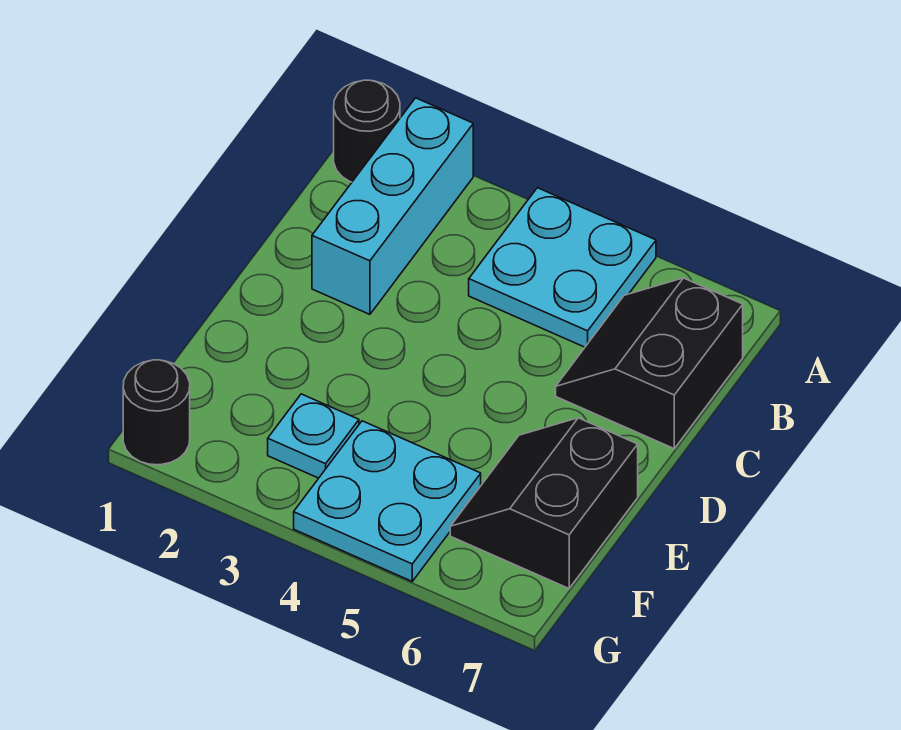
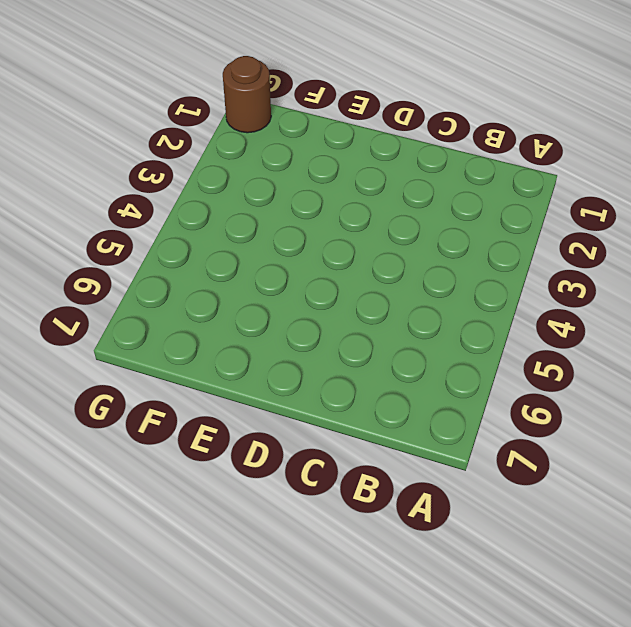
brown 1x1 round brick [223,56,271,133] -> black 1x1 round brick [123,360,190,465]
none -> black 1x1 round brick [334,80,400,182]
none -> cyan 1x3 brick [312,98,473,314]

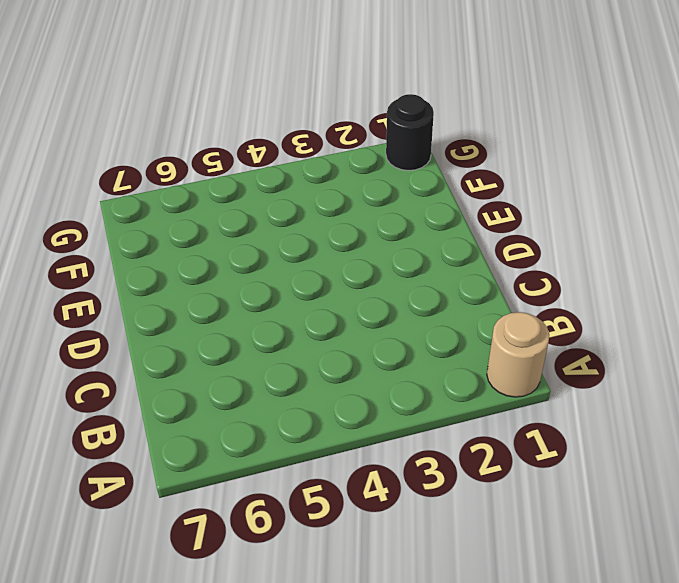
tan 1x1 round brick [487,312,549,397] -> black 1x1 round brick [334,80,400,182]
none -> cyan 1x3 brick [312,98,473,314]
none -> cyan 2x2 plate [469,188,656,347]

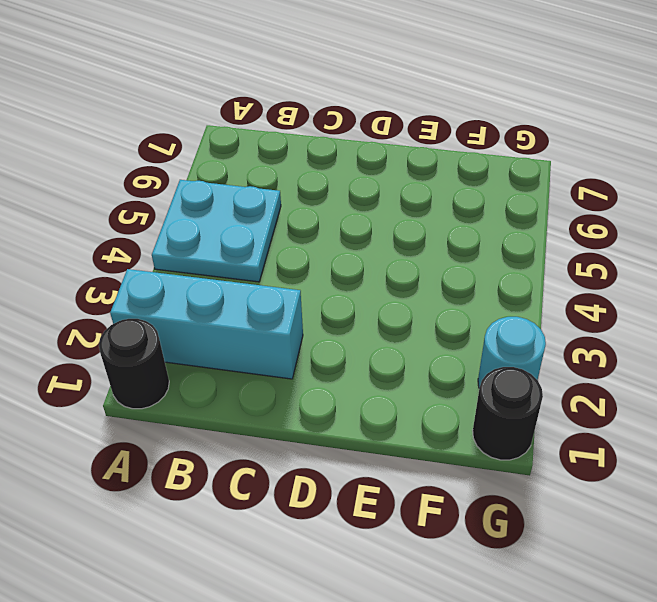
cyan 1x1 round brick [478,317,546,388] -> none
none -> black 2x2 slope [556,278,743,448]
none -> black 2x2 slope [450,418,638,588]

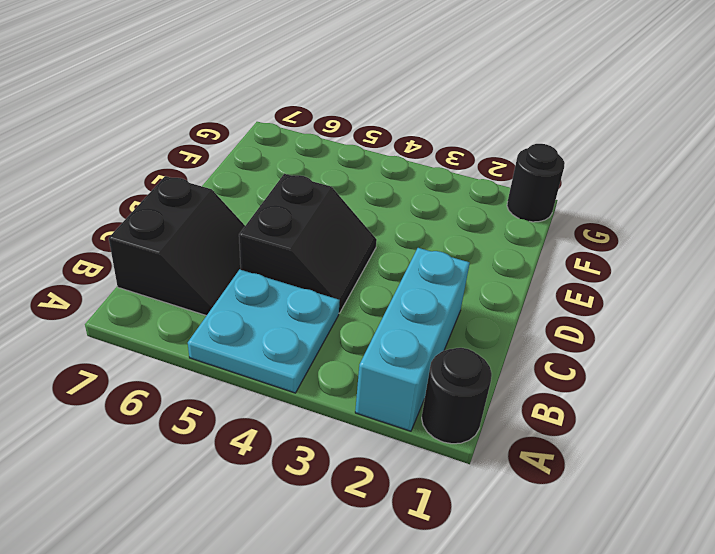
black 2x2 slope [239,174,377,313] -> black 2x2 slope moved to [450,418,638,588]
none -> cyan 1x1 plate [268,394,359,478]
none -> cyan 2x2 plate [294,421,481,581]

